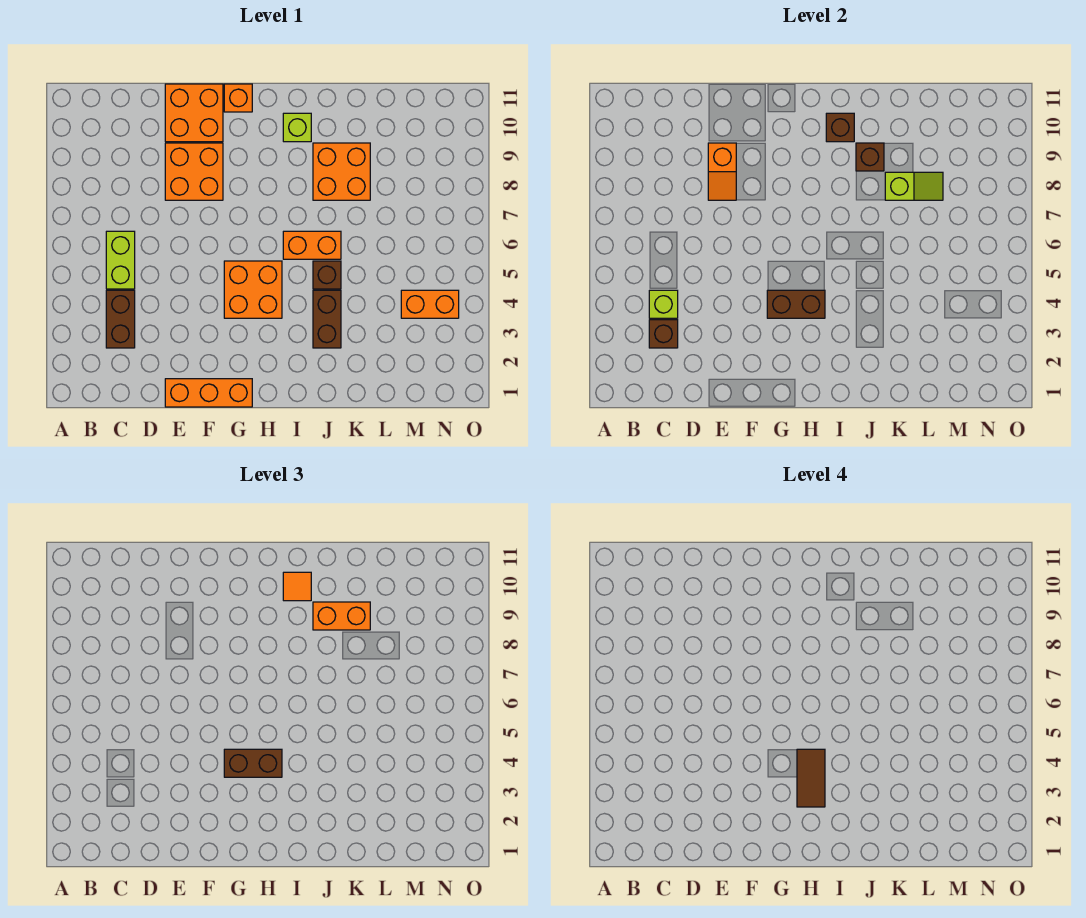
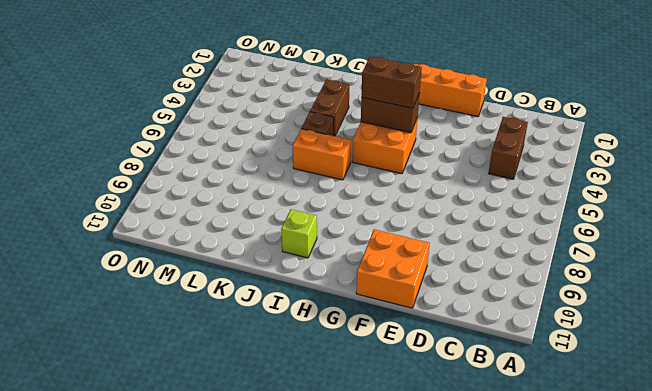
none -> lime 1x2 brick [106,231,135,289]
none -> orange 2x2 brick [165,143,223,200]
none -> orange 1x1 brick [224,84,252,112]

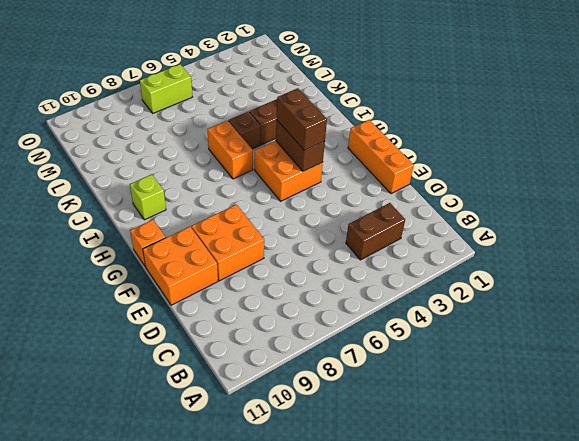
lime 1x2 brick [140,64,192,113] -> lime 1x2 brick moved to [106,231,135,289]
none -> orange 2x2 brick [313,143,370,200]
none -> orange 1x2 brick [401,290,459,318]
none -> brown 1x1 brick [649,320,678,348]

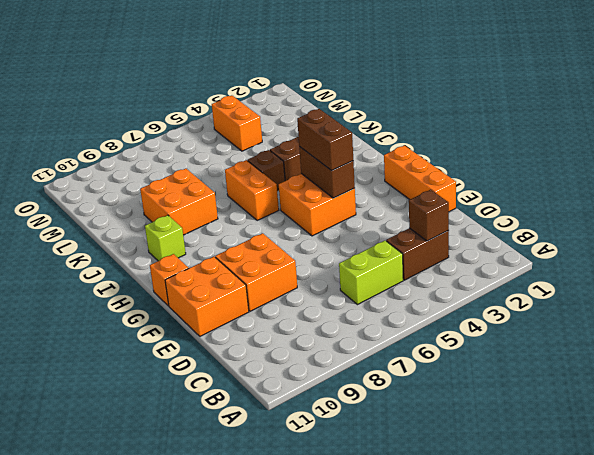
none -> lime 1x1 brick [649,290,678,318]
none -> orange 1x2 slope [708,143,736,200]
none -> brown 1x1 brick [826,113,854,142]

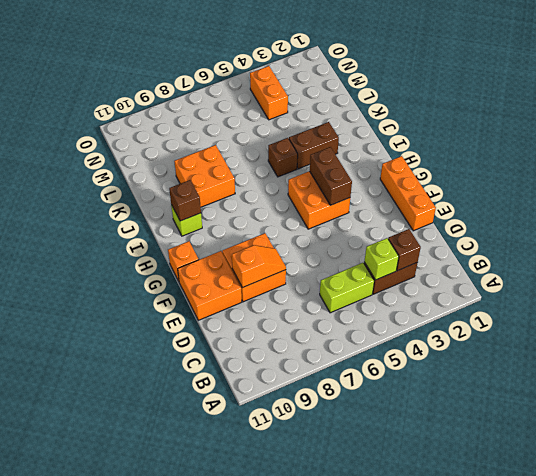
none -> orange 1x2 brick [283,231,341,259]
none -> brown 1x1 brick [856,143,884,171]
none -> lime 1x2 slope [885,172,943,200]

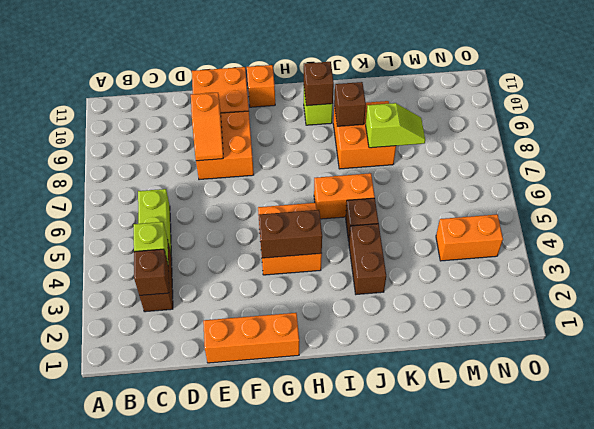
none -> brown 1x2 brick [224,749,282,777]
none -> orange 1x1 tile [283,572,311,601]
none -> orange 1x2 brick [313,602,370,630]

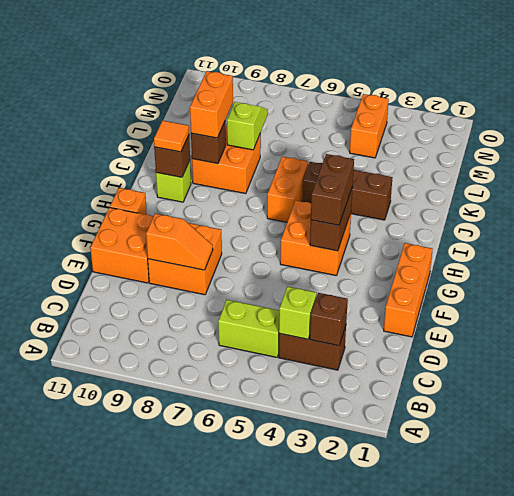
none -> brown 1x2 tile [797,749,825,807]

